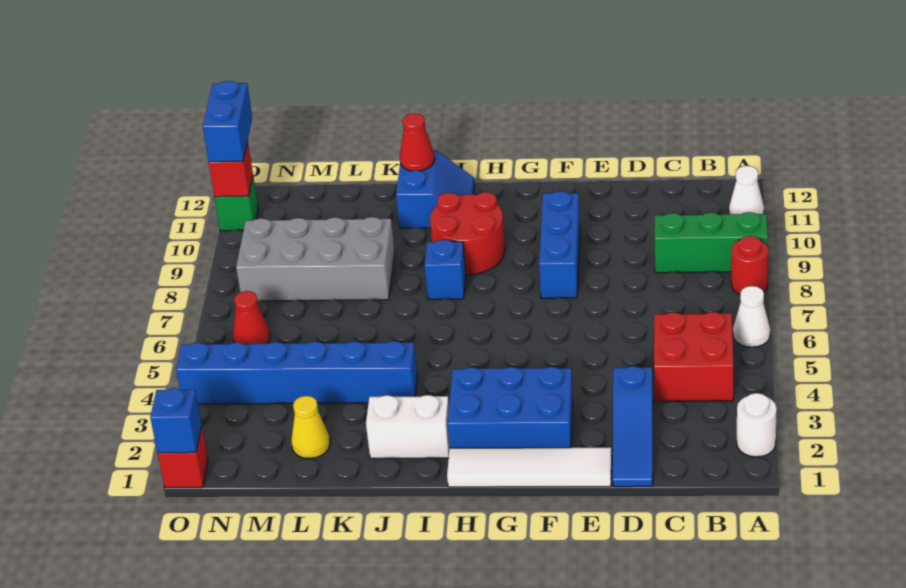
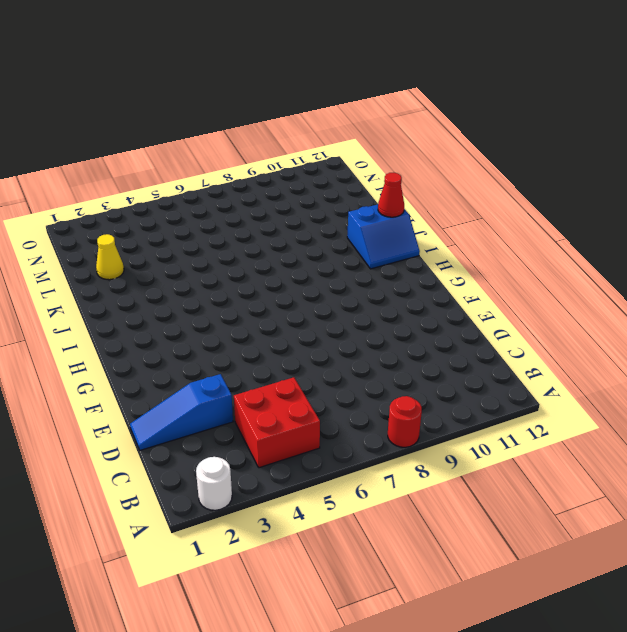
none -> white 1x1 cone [733,286,770,347]
none -> green 1x3 brick [655,212,768,273]
none -> white 1x1 cone [729,166,764,214]

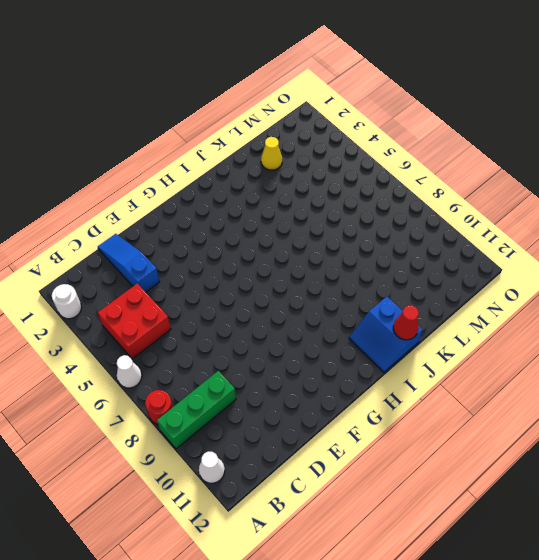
none -> white 1x4 tile [447,447,612,487]
none -> blue 2x3 brick [448,367,573,448]
none -> blue 1x3 brick [539,191,580,298]

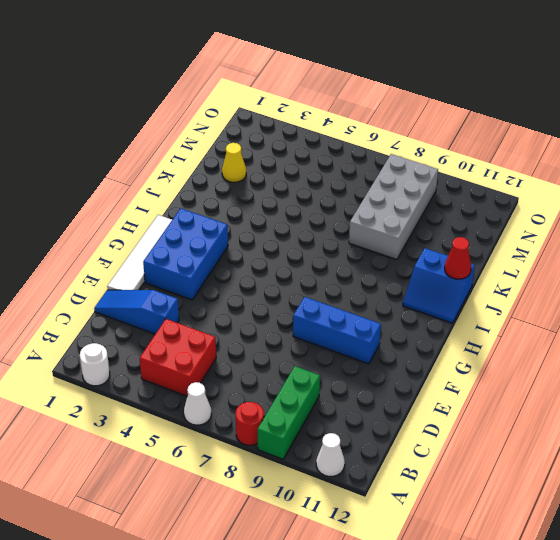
none -> red 2x2 round brick [430,192,505,275]
none -> white 1x2 brick [366,395,450,458]
none -> blue 1x1 brick [425,240,466,299]

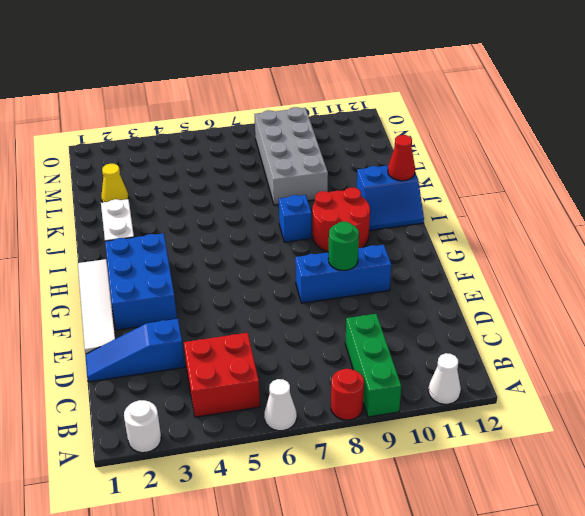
green 1x1 round brick [328,222,359,270] -> none
none -> blue 1x6 brick [176,341,417,404]
none -> red 1x1 cone [233,291,270,344]
none -> red 1x1 brick [158,427,208,488]

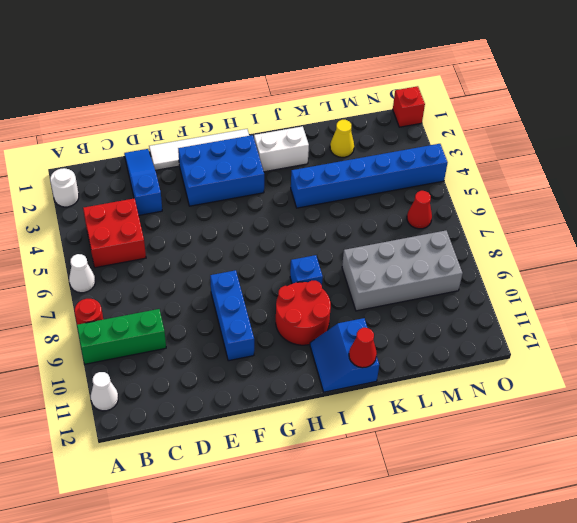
none -> green 1x1 brick [214,177,258,231]
none -> blue 1x1 brick [150,388,202,453]
none -> red 1x1 brick [209,142,253,197]

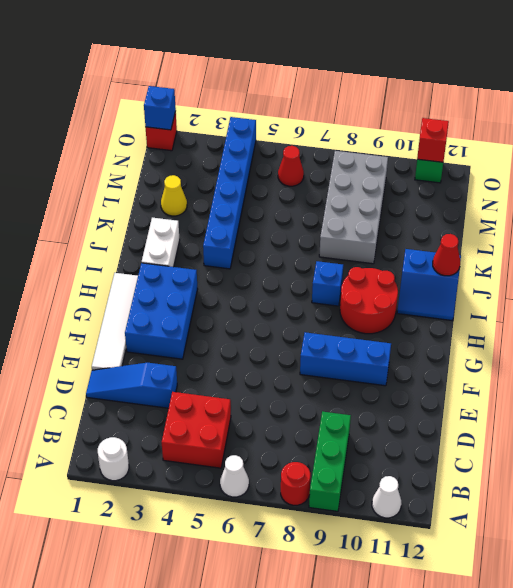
none -> blue 1x2 brick [203,81,252,162]

